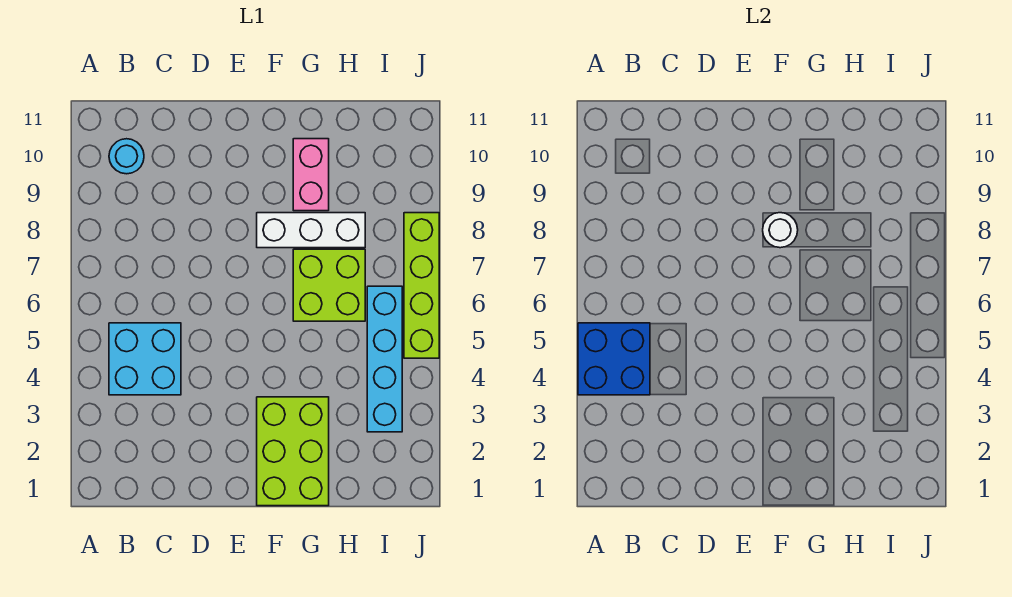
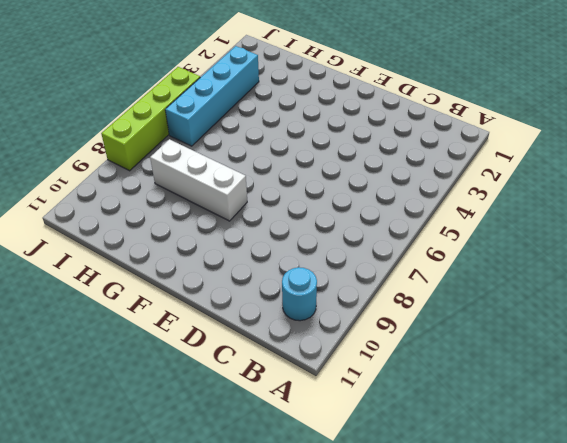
none -> cyan 2x2 brick [109,323,181,395]
none -> lime 2x3 brick [257,397,329,506]

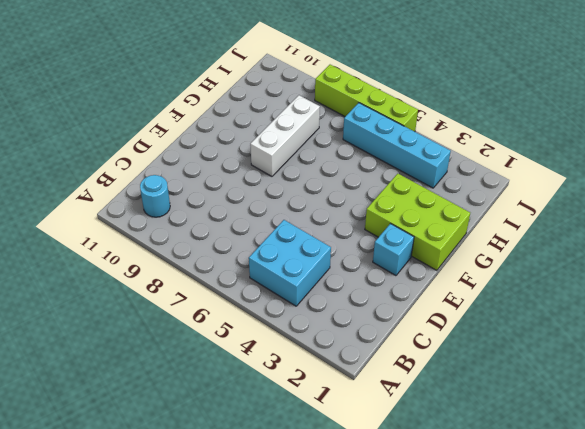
cyan 1x1 brick [373,224,414,276] -> none
none -> lime 2x2 brick [293,249,365,321]
none -> pink 1x2 brick [293,139,329,211]

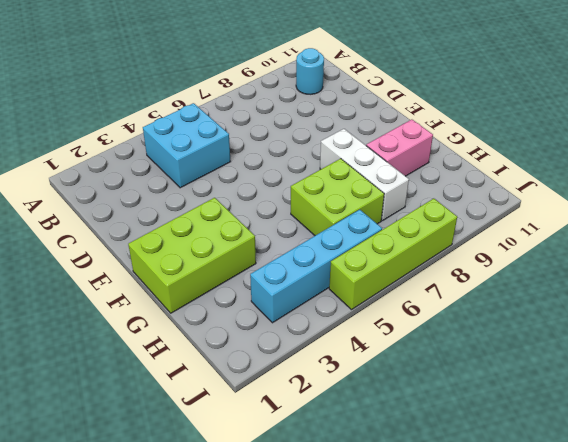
none -> blue 2x2 brick [578,323,650,395]
none -> white 1x1 round brick [763,213,798,248]

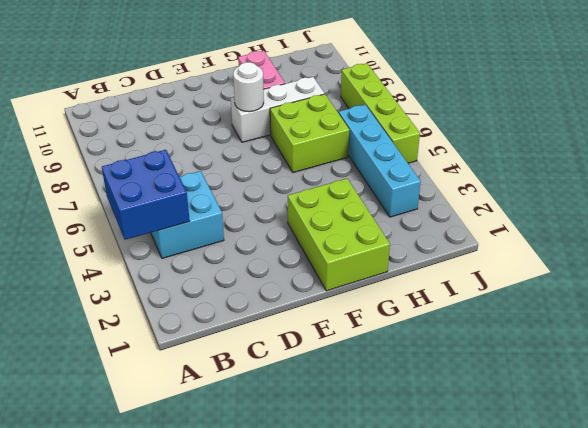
none -> cyan 1x1 round brick [109,139,144,174]

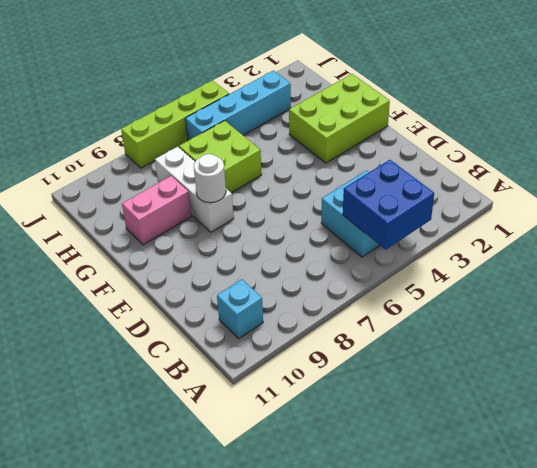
cyan 1x1 brick [217,279,263,339] -> cyan 1x1 round brick [109,139,144,174]

